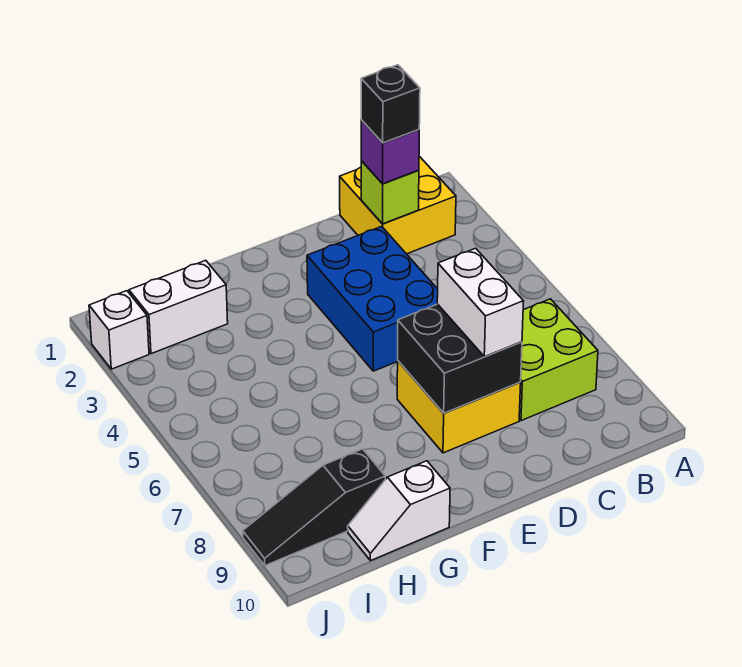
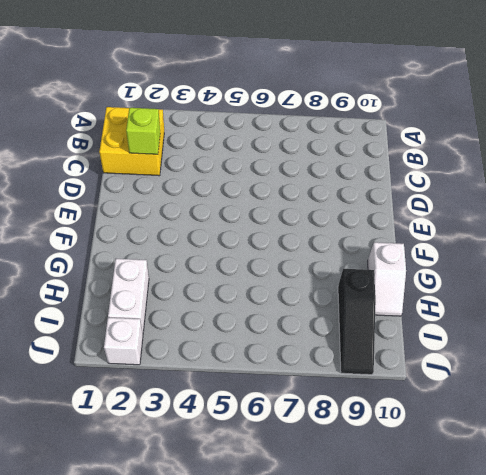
none -> lime 2x2 brick [519,299,598,421]
none -> blue 2x3 brick [307,226,438,371]
none -> yellow 2x2 brick [397,361,521,453]

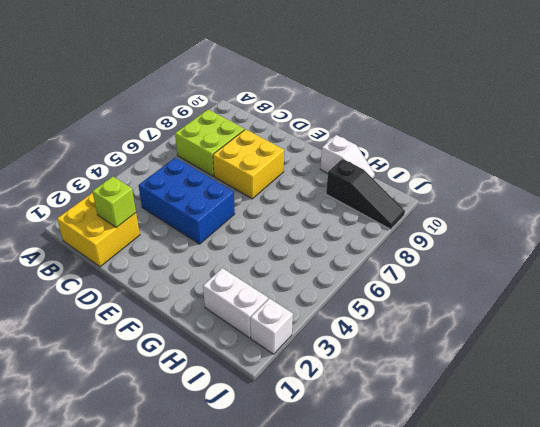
blue 2x3 brick [138,158,235,244] -> blue 2x3 brick turned to [307,226,438,371]
none -> black 2x2 brick [398,304,522,413]
none -> purple 1x1 brick [361,120,419,184]
none -> white 1x2 brick [437,248,524,357]

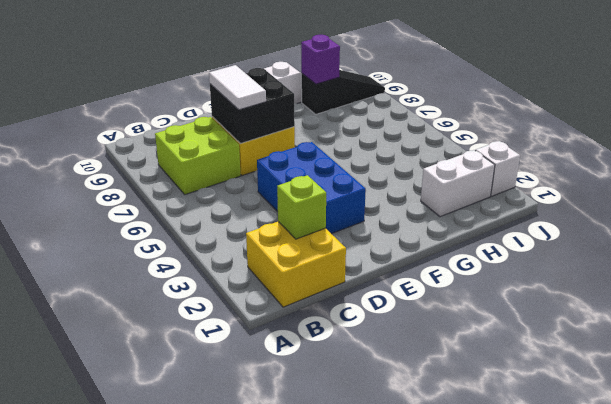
white 1x2 tile [209,65,266,110] -> white 1x2 brick [437,248,524,357]
purple 1x1 brick [301,35,340,84] -> purple 1x1 brick moved to [361,120,419,184]
none -> black 1x1 brick [361,65,420,143]

